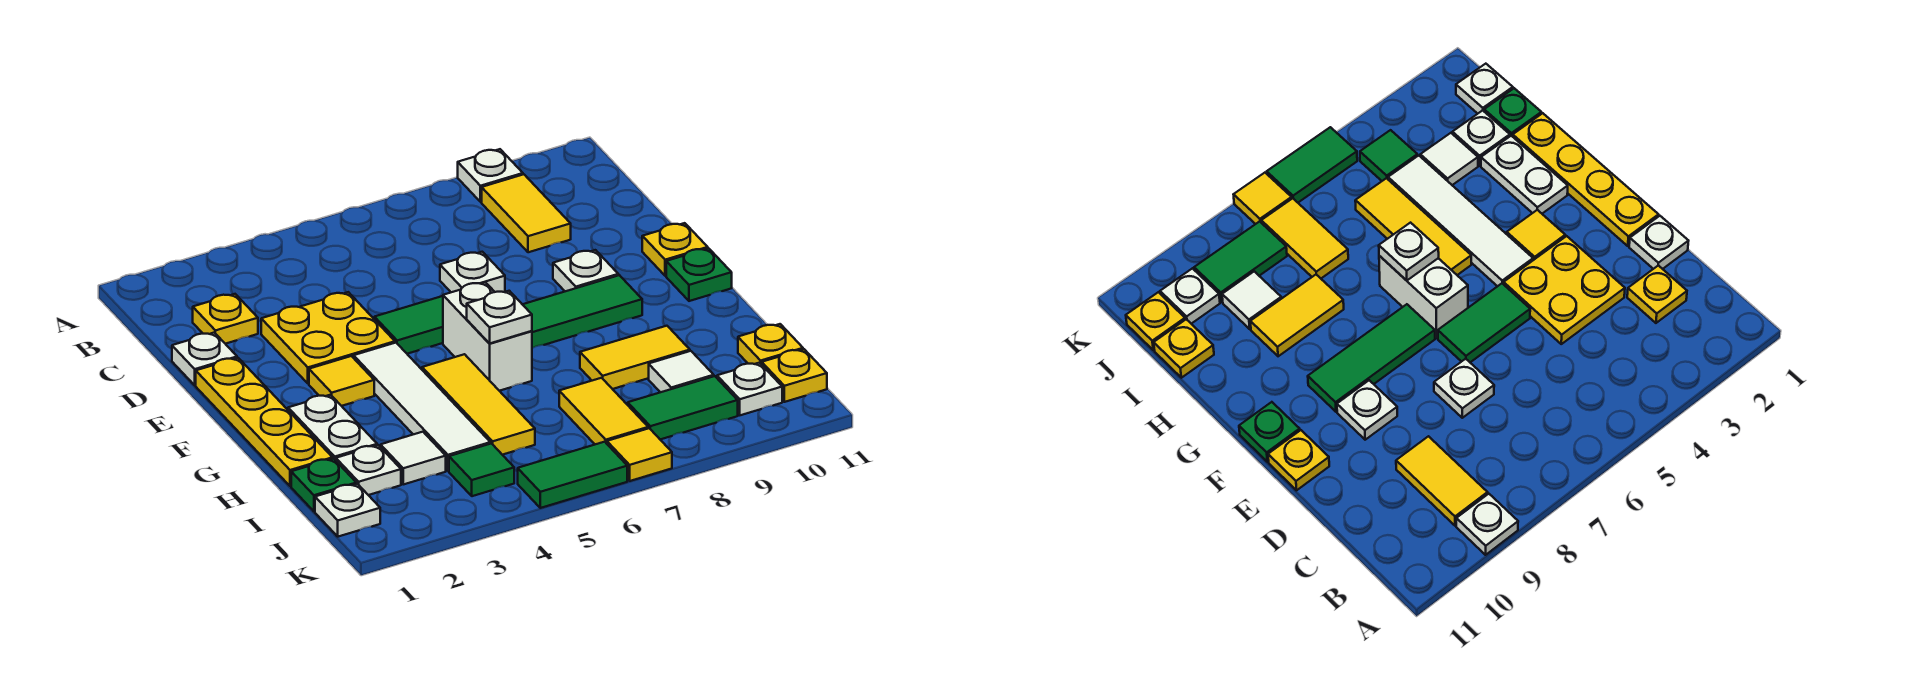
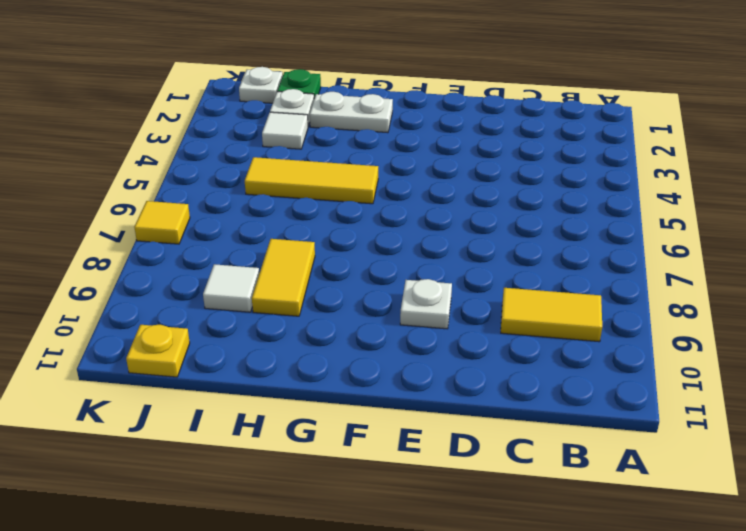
none -> white 1x1 plate [458,149,523,202]
none -> yellow 1x1 plate [193,294,258,344]
none -> white 1x1 plate [172,333,237,385]
none -> yellow 2x2 plate [261,292,395,384]

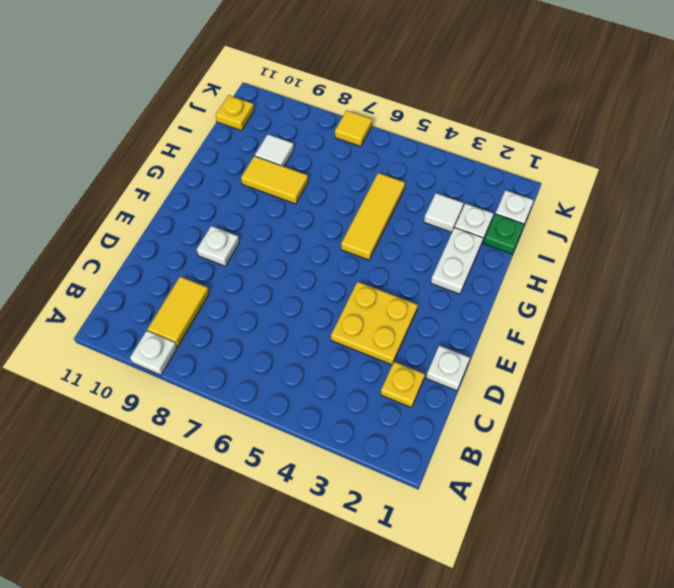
none -> white 1x1 plate [440,252,505,292]
none -> yellow 1x4 plate [196,358,333,486]
none -> green 1x2 tile [374,296,443,354]
none -> yellow 1x1 plate [642,223,708,276]

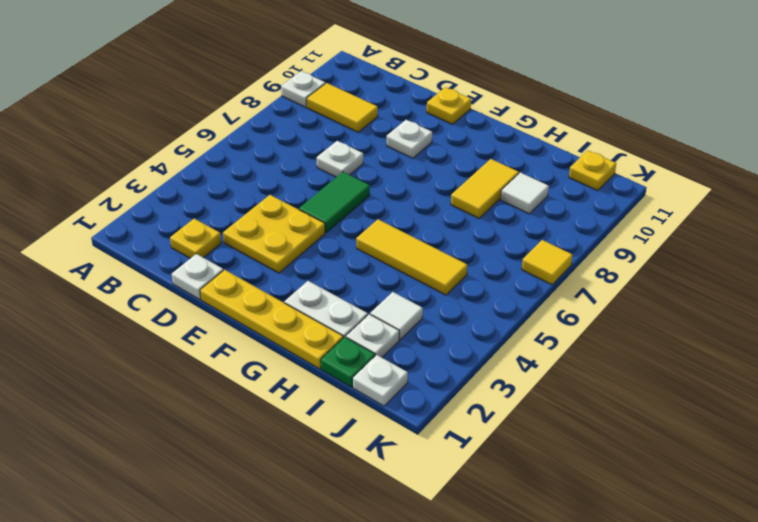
none -> yellow 1x1 tile [309,356,374,406]
none -> white 1x4 tile [354,343,490,471]
none -> white 1x2 brick [443,282,532,391]
none -> green 1x3 tile [522,275,642,348]

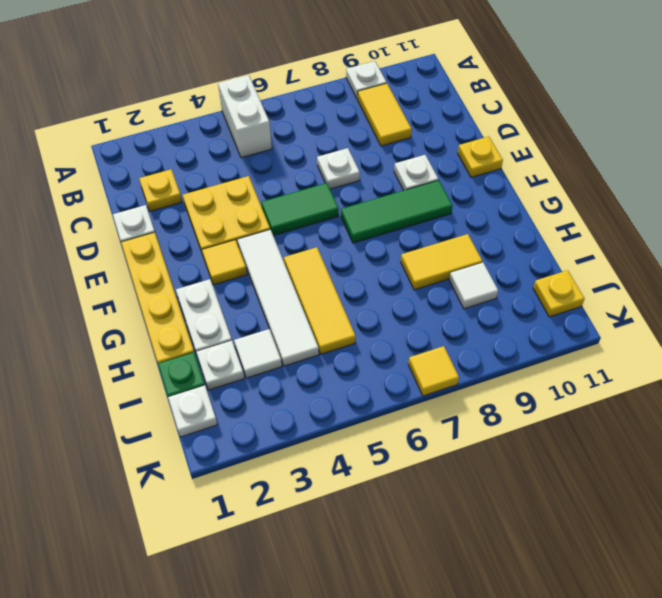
white 1x2 brick [218,75,272,158] -> white 1x2 brick moved to [443,282,532,391]
none -> green 1x1 plate [666,248,732,301]
none -> yellow 1x2 tile [559,378,648,444]
none -> yellow 1x1 plate [738,324,803,365]
none -> green 1x1 tile [449,443,514,496]

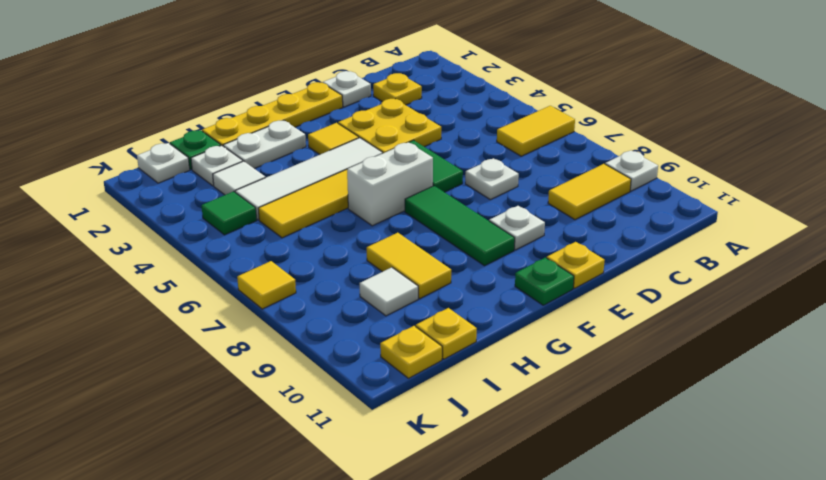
yellow 1x2 tile [497,106,575,156] -> yellow 1x2 tile moved to [559,378,648,444]
none -> green 1x2 tile [628,376,738,439]
none -> white 1x1 plate [717,363,782,415]
none -> green 1x2 tile [518,442,627,508]
none -> white 1x1 plate [467,291,532,344]

